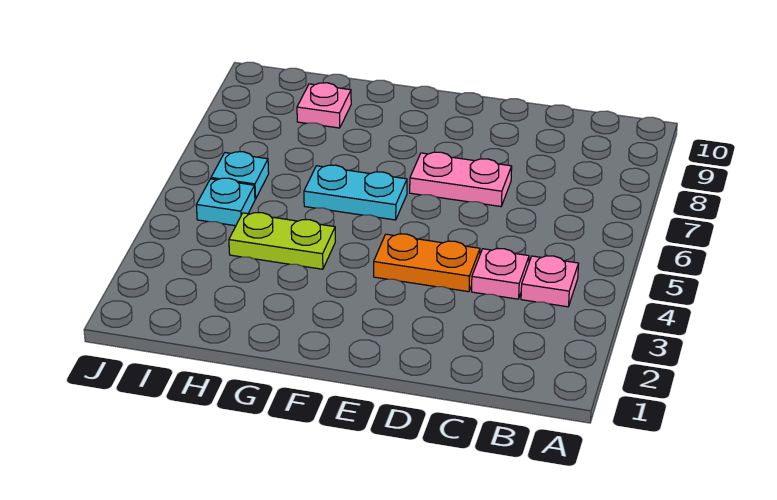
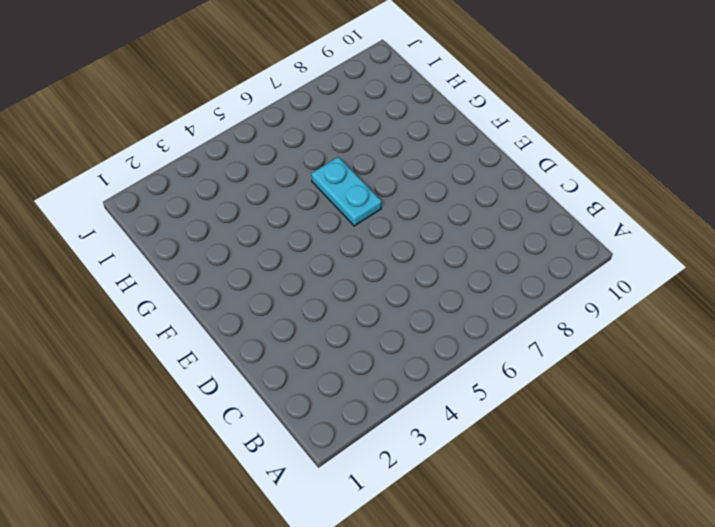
none -> pink 1x1 plate [521,256,579,307]
none -> pink 1x1 plate [472,249,529,299]

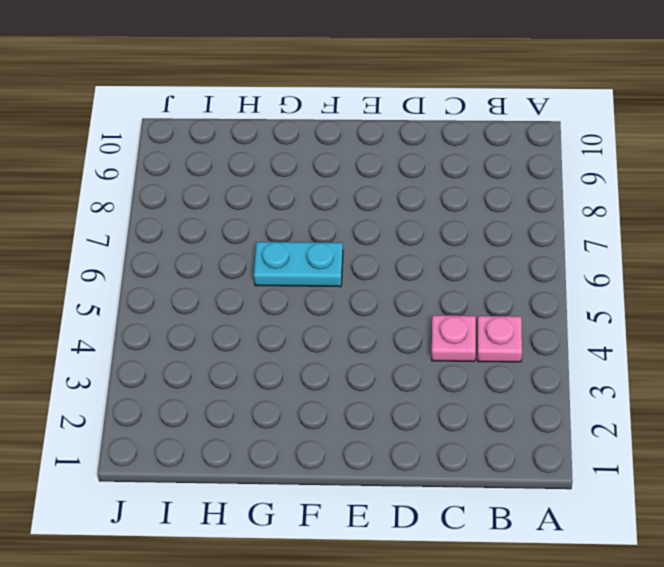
none -> orange 1x2 plate [374,234,480,292]
none -> pink 1x2 plate [410,152,512,206]

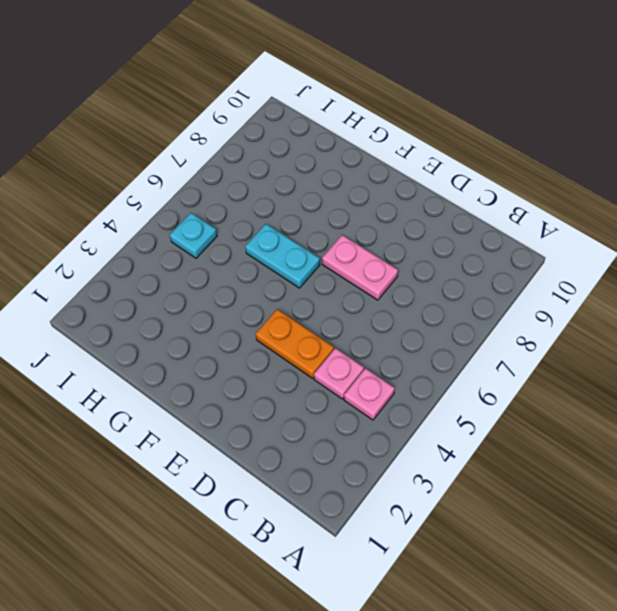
none -> lime 1x2 plate [229,213,335,269]
none -> pink 1x1 plate [297,83,351,128]

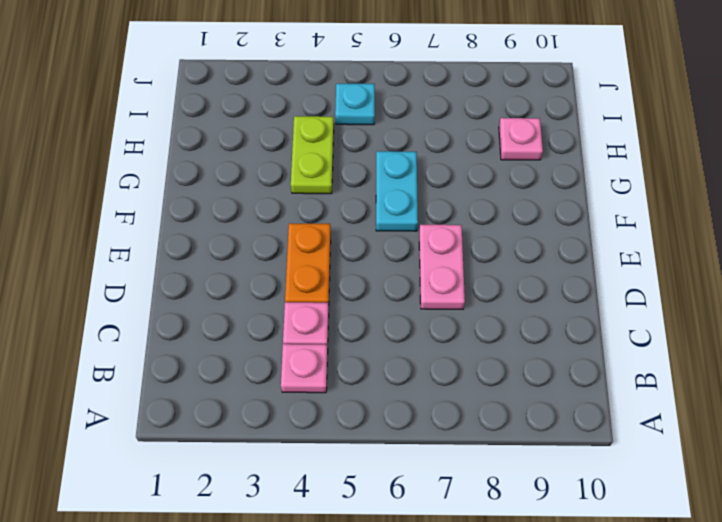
none -> cyan 1x1 plate [211,152,269,199]

